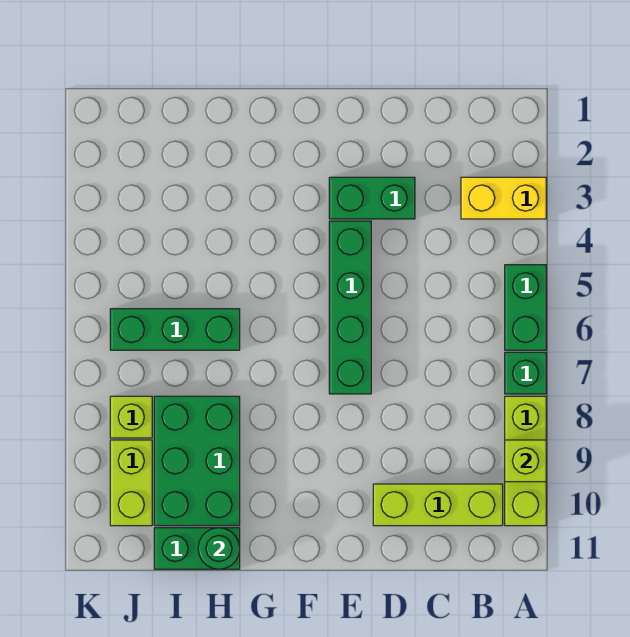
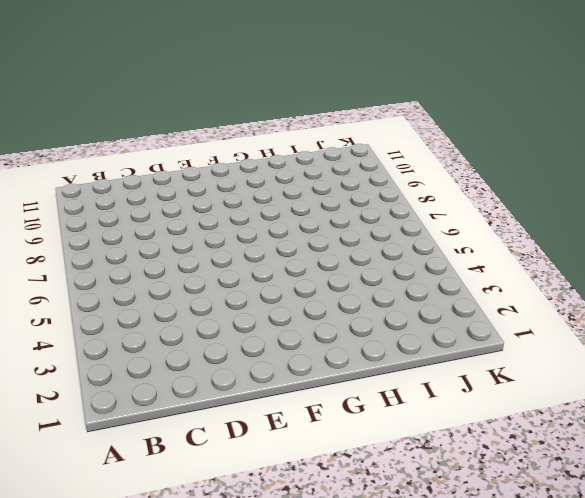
none -> yellow 1x2 brick [461,177,546,219]
none -> green 1x2 brick [505,265,546,350]
none -> green 1x1 brick [505,352,546,394]

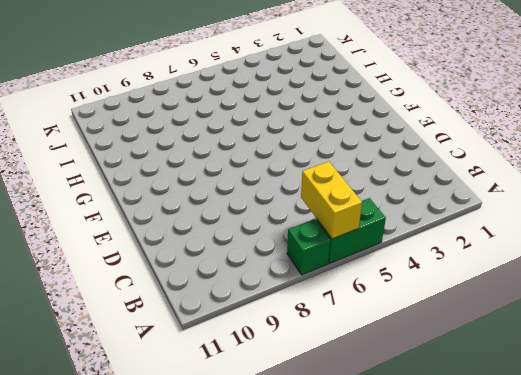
yellow 1x2 brick [301,161,362,239] -> yellow 1x2 brick moved to [461,177,546,219]
none -> lime 1x3 brick [505,396,546,526]
none -> lime 1x3 brick [373,484,503,526]
none -> green 1x2 brick [329,177,415,219]

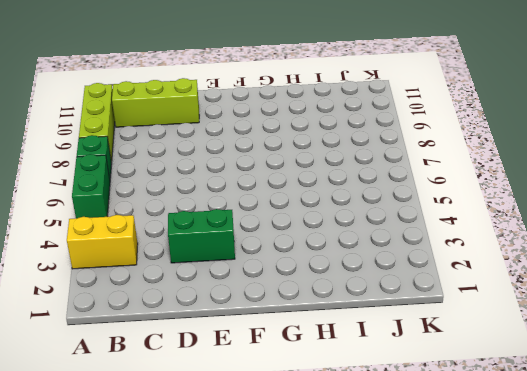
none -> green 1x4 brick [329,221,371,394]
none -> green 1x3 brick [110,309,240,350]
none -> green 2x3 brick [154,396,240,526]

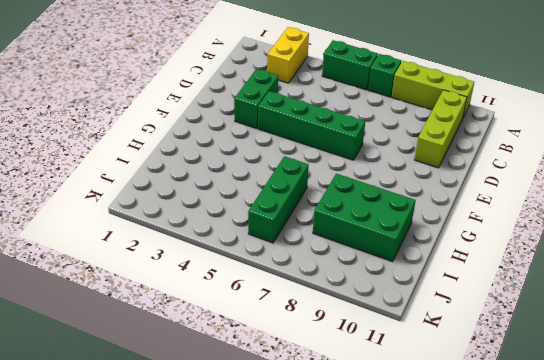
none -> green 1x2 brick [154,528,240,569]
none -> lime 1x1 brick [110,396,152,438]
none -> lime 1x2 brick [110,440,152,526]

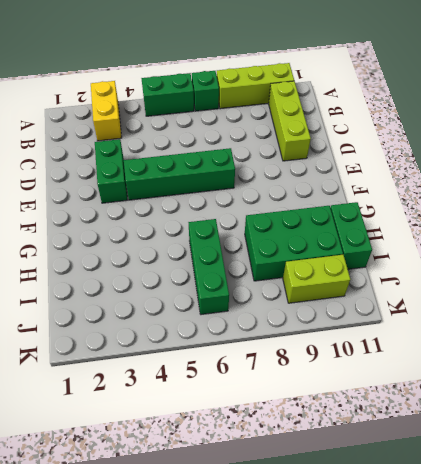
none -> lime 1x1 brick [110,396,152,438]
none -> lime 1x1 brick [505,440,546,482]
none -> green 1x1 round brick [198,528,240,569]

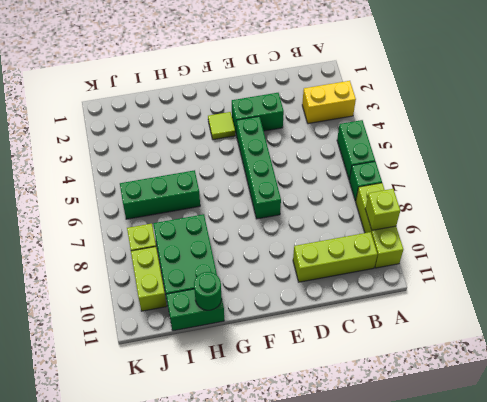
lime 1x1 tile [208,112,235,140] -> none

